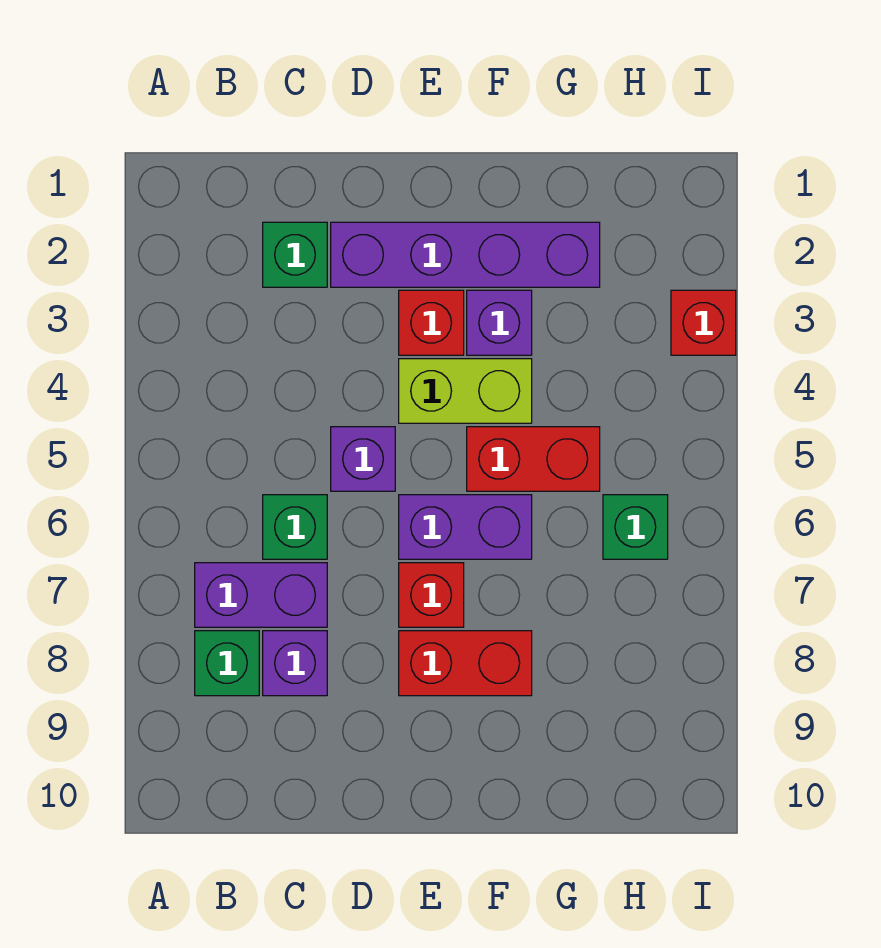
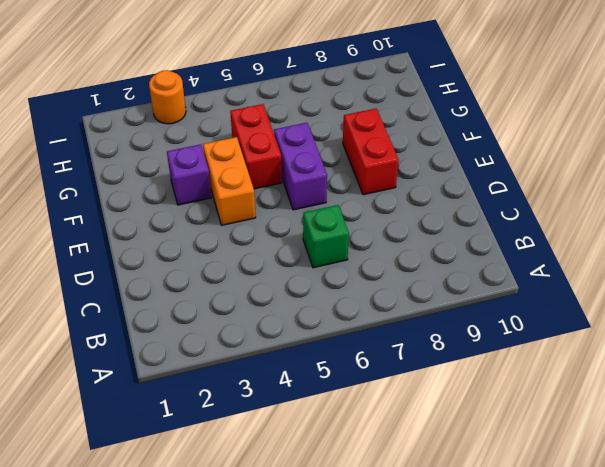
orange 1x2 brick [203,137,256,225] -> lime 1x2 brick [399,359,532,423]
orange 1x1 round brick [149,70,186,124] -> red 1x1 brick [671,290,736,355]
none -> purple 1x2 brick [195,563,327,627]
none -> green 1x1 brick [195,631,259,696]
none -> green 1x1 brick [263,222,327,287]

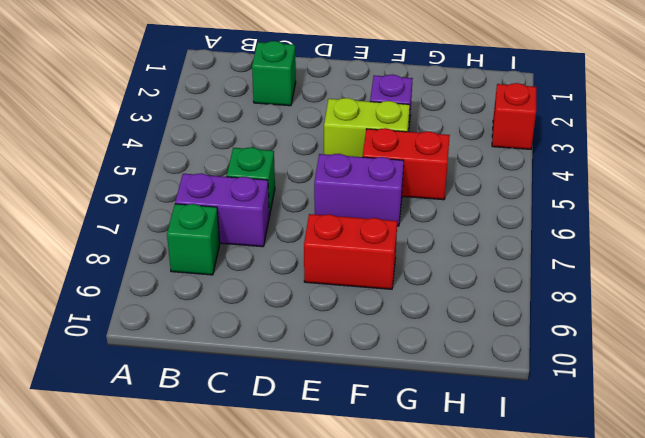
none -> purple 1x1 brick [263,631,327,696]
none -> purple 1x4 brick [331,222,600,287]
none -> purple 1x1 brick [331,427,395,491]

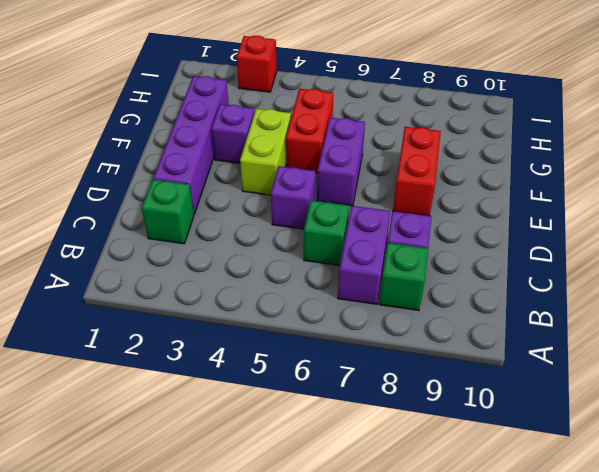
none -> red 1x1 brick [399,290,464,355]
none -> red 1x1 brick [399,563,464,627]
none -> green 1x1 brick [603,495,668,559]

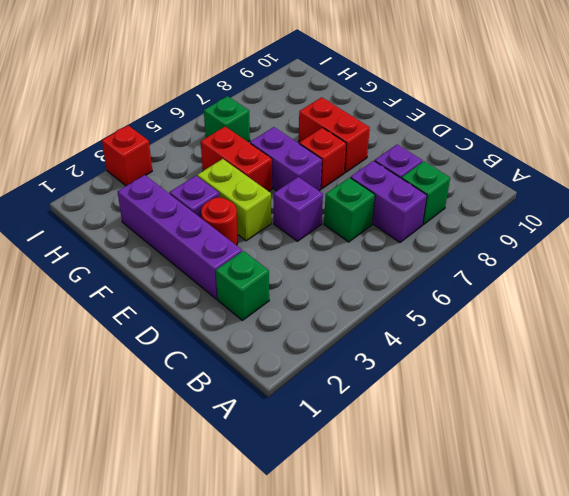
red 1x1 round brick [201,198,238,245] -> red 1x1 brick [399,290,464,355]

